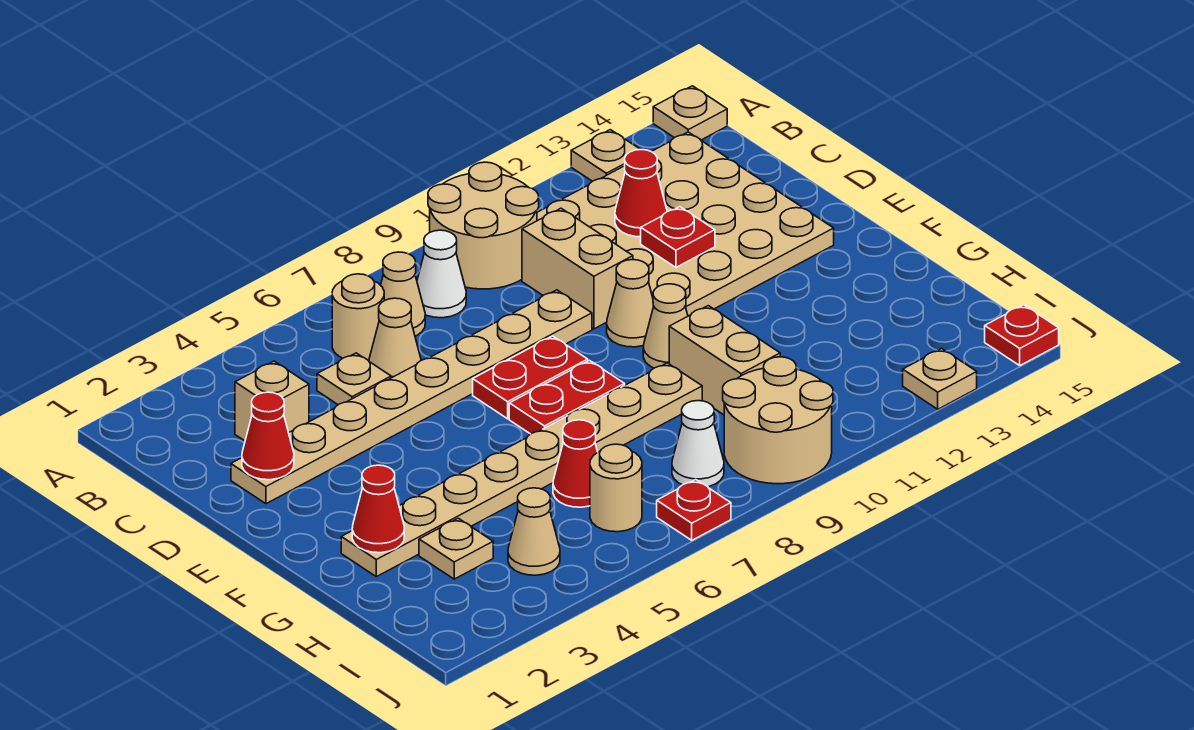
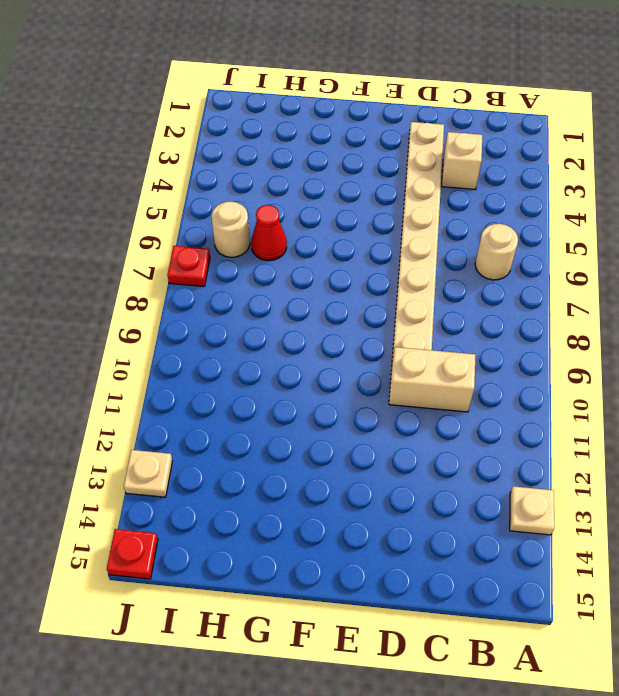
none -> tan 2x2 round brick [428,162,539,289]
none -> tan 1x1 plate [653,86,727,140]
none -> tan 1x1 cone [381,252,425,336]
none -> white 1x1 cone [417,230,466,318]

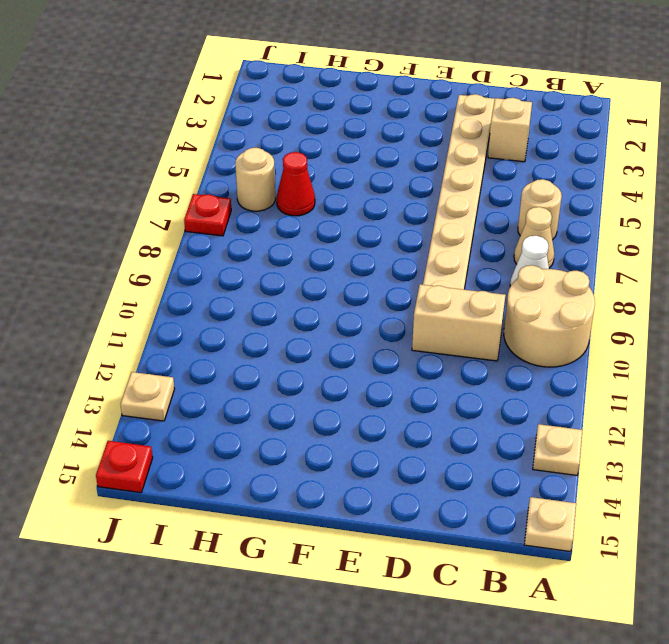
none -> tan 4x4 plate [537,132,834,316]
none -> tan 1x1 plate [317,353,391,405]
none -> tan 1x1 cone [369,298,421,378]
none -> red 1x2 plate [473,336,588,419]

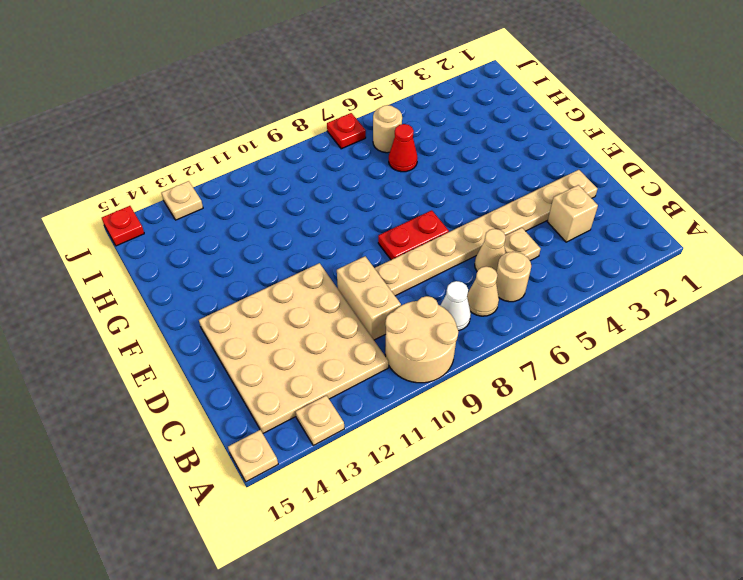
none -> tan 1x1 cone [607,260,654,347]
none -> red 1x2 plate [509,360,625,434]
none -> tan 1x1 cone [643,284,688,368]
none -> tan 1x8 plate [341,363,702,577]

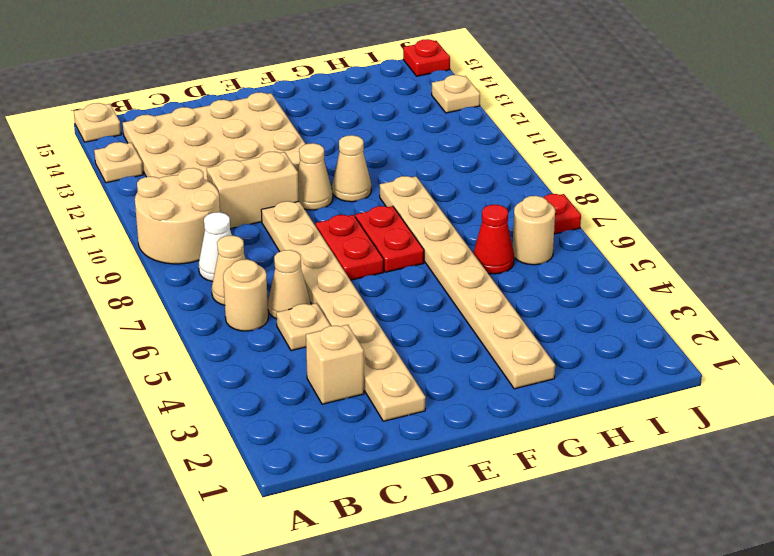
none -> tan 1x2 brick [669,306,780,415]
none -> tan 1x1 plate [419,518,493,579]
none -> tan 1x1 cone [508,488,560,575]
none -> white 1x1 cone [672,401,724,487]

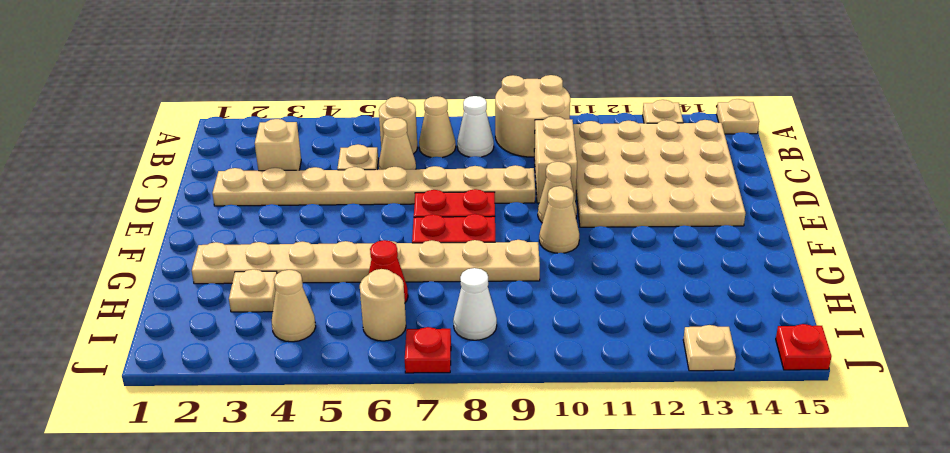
none -> tan 1x2 brick [669,306,780,415]
none -> tan 2x2 round brick [723,357,833,484]
none -> red 1x1 cone [615,149,667,237]
none -> red 1x1 cone [242,392,294,480]

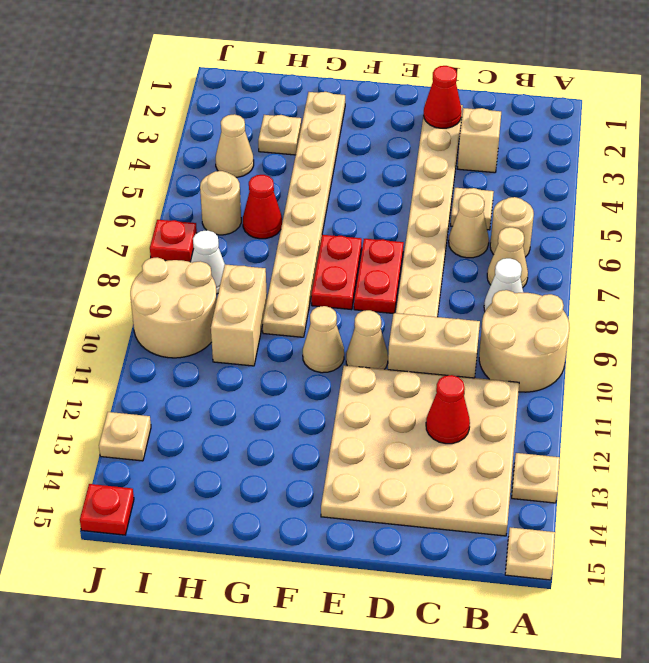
tan 1x2 brick [211,264,267,366] -> tan 1x2 brick turned to [669,306,780,415]
none -> red 1x1 plate [641,207,715,267]
none -> red 1x1 cone [352,465,404,553]

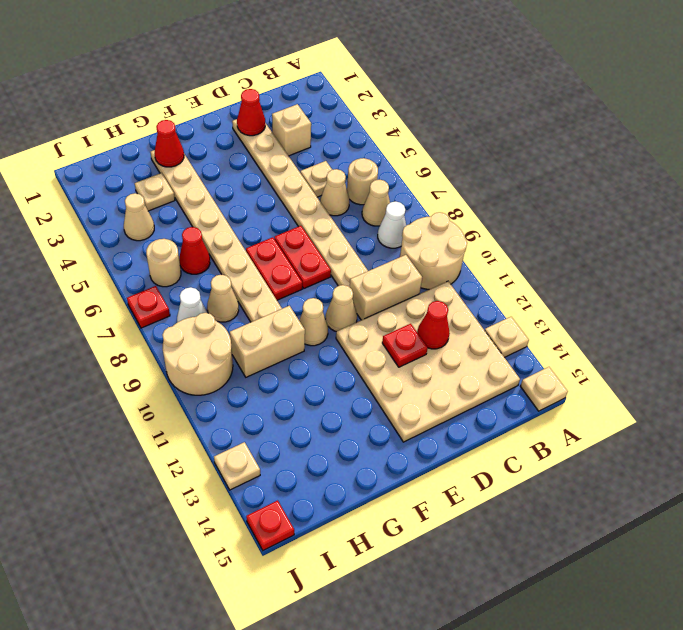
tan 1x1 cone [207,275,239,322] -> none

